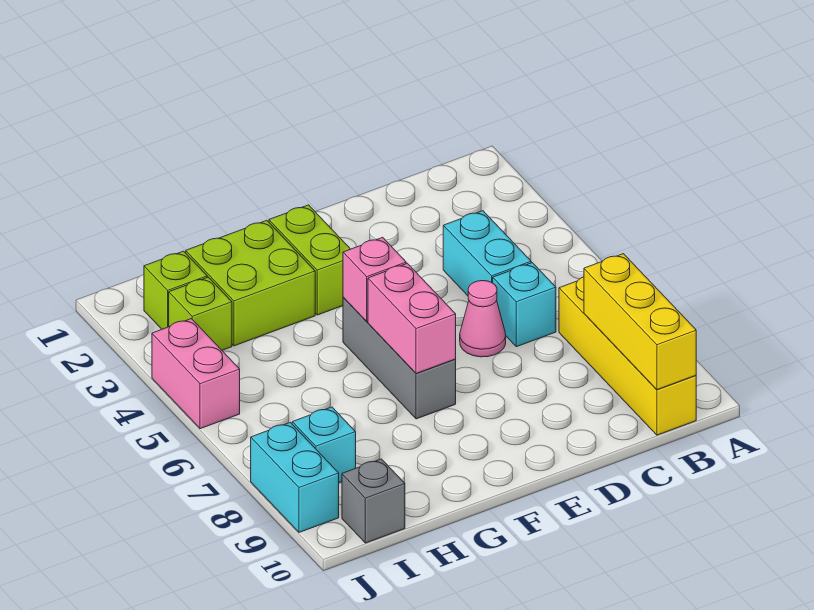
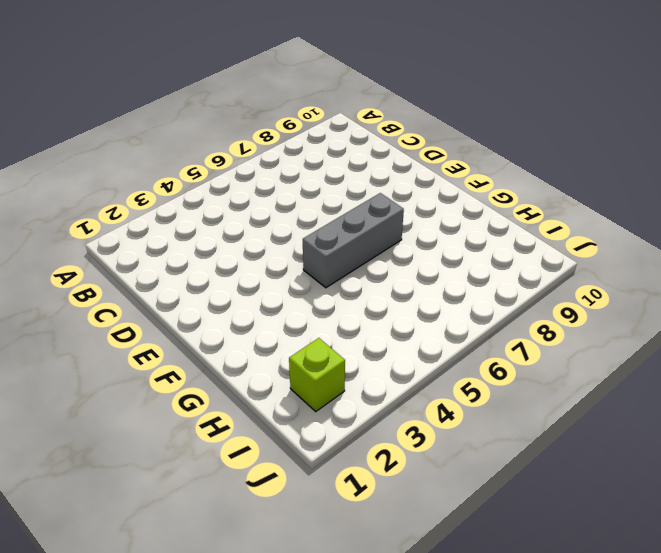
none -> yellow 1x4 brick [559,277,696,435]
none -> cyan 1x2 brick [443,211,531,296]
none -> cyan 1x1 brick [493,263,556,347]

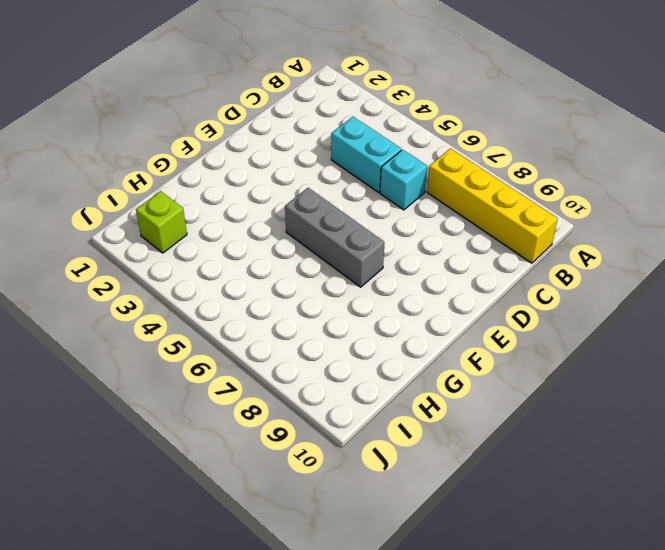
none -> pink 1x1 cone [460,281,506,357]
none -> lime 1x2 brick [269,205,350,315]
none -> lime 2x2 brick [186,220,315,346]

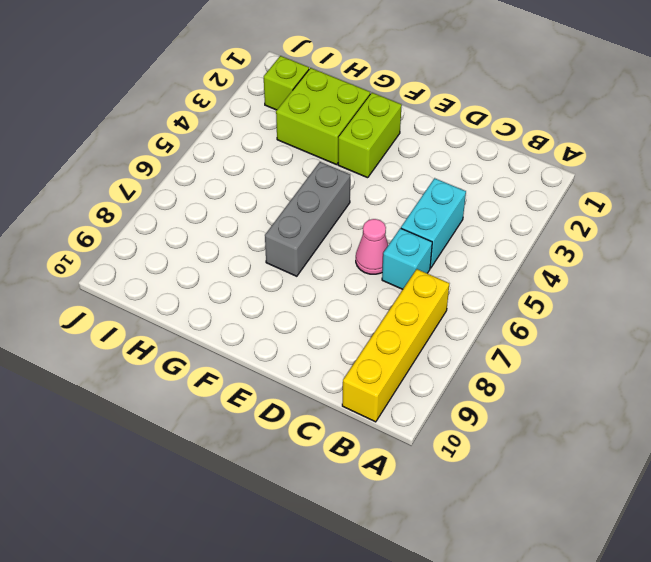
none -> lime 1x1 brick [169,277,232,350]
none -> cyan 1x1 brick [292,407,356,483]
none -> grey 1x1 brick [342,459,405,543]

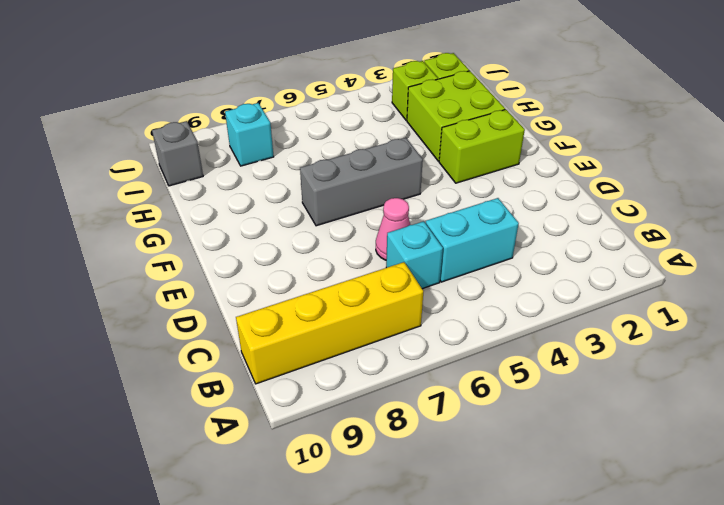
none -> pink 1x2 brick [152,319,240,429]
none -> cyan 1x2 brick [251,422,339,532]
none -> yellow 1x3 brick [584,254,696,390]

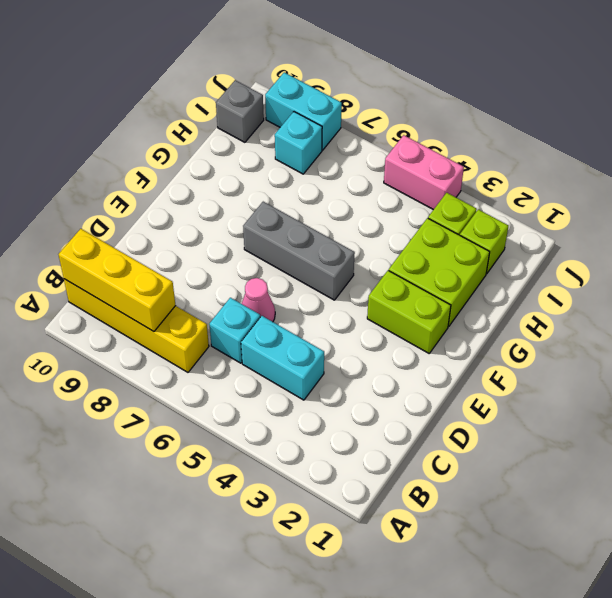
none -> pink 1x1 brick [343,237,406,322]
none -> pink 1x2 brick [368,263,456,373]

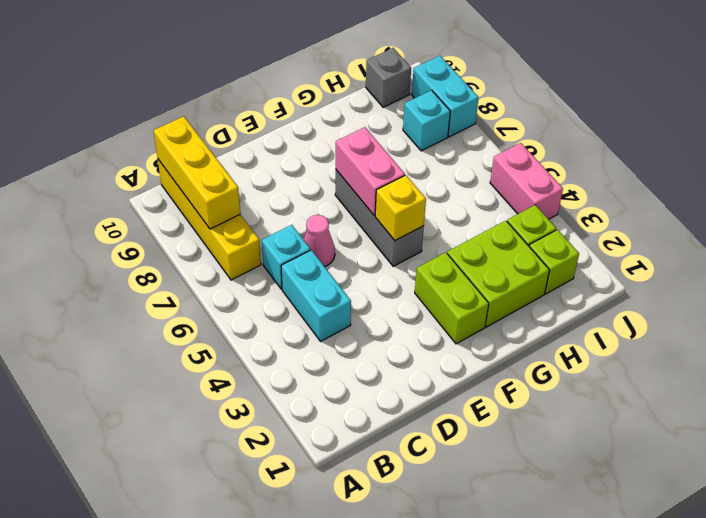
yellow 1x1 brick [375,175,426,240] -> pink 1x1 brick [343,237,406,322]

